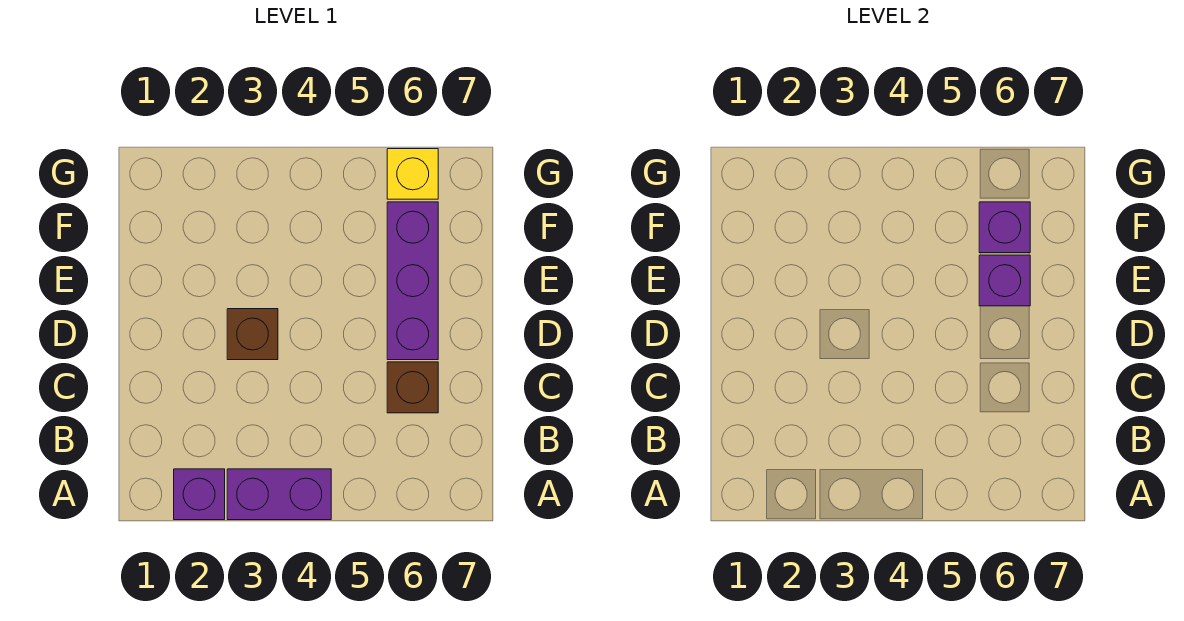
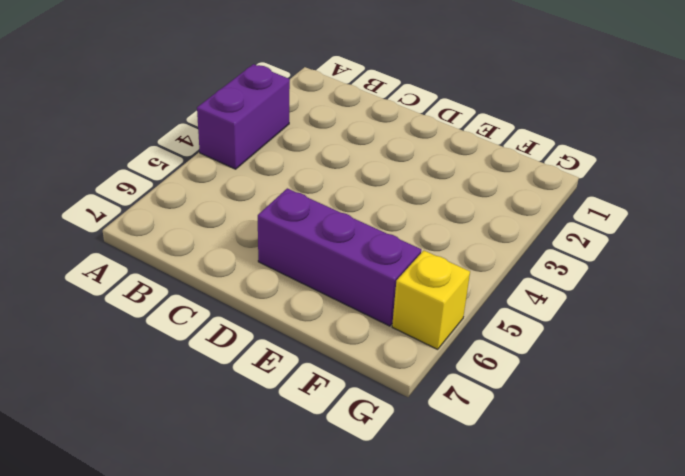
none -> purple 1x1 brick [174,469,225,520]
none -> brown 1x1 brick [387,362,438,413]

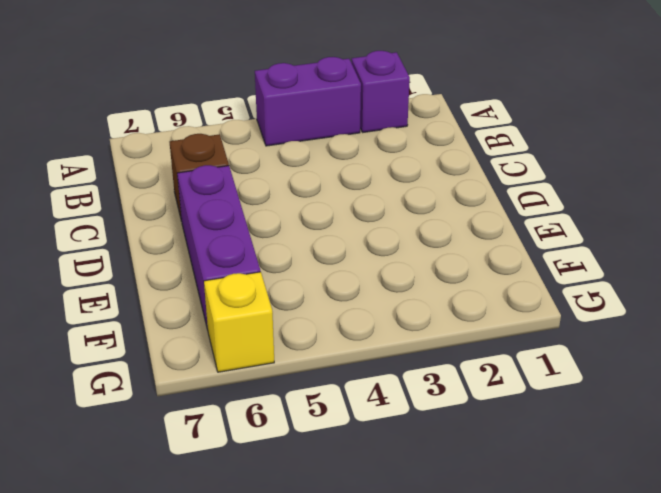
none -> brown 1x1 brick [227,309,278,360]
none -> purple 1x1 brick [979,255,1030,306]

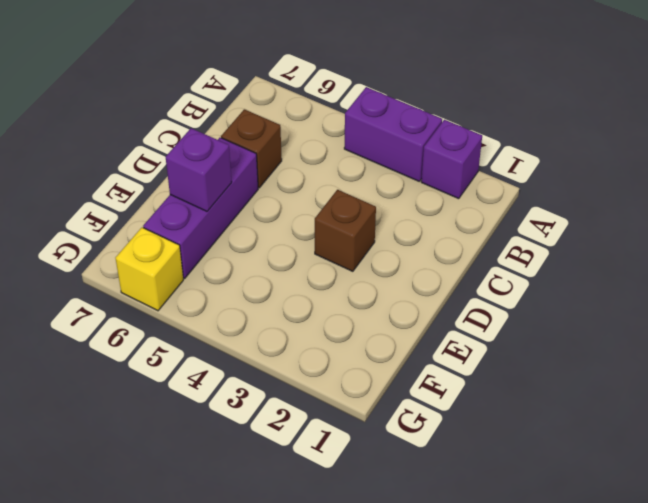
none -> purple 1x1 brick [979,202,1030,253]

